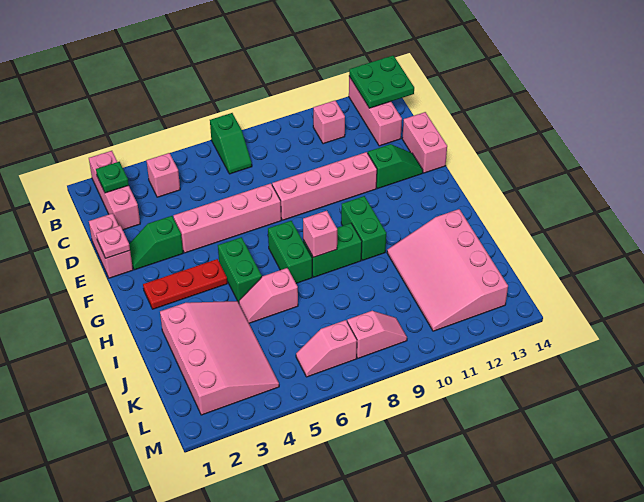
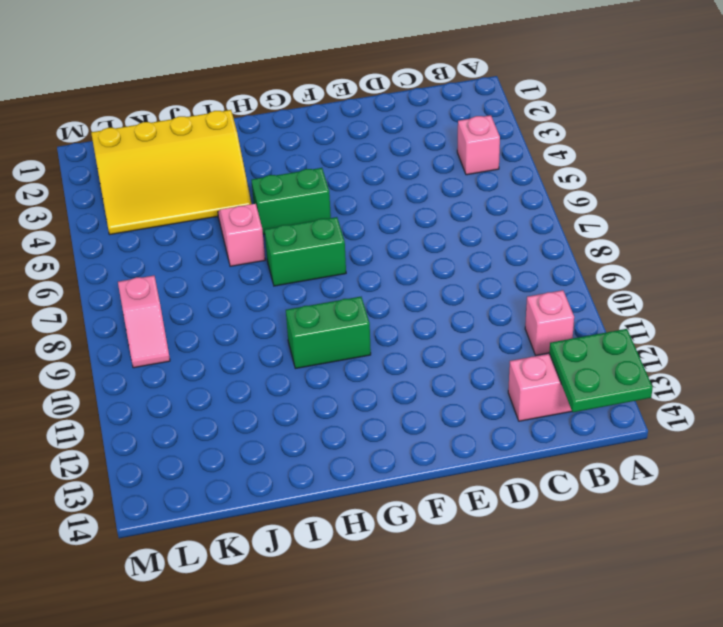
yellow 3x4 slope [91,110,252,235] -> pink 3x4 slope [160,301,279,415]
none -> pink 1x3 brick [89,151,140,230]
none -> green 1x2 slope [210,113,252,174]
none -> pink 1x2 brick [89,213,133,278]

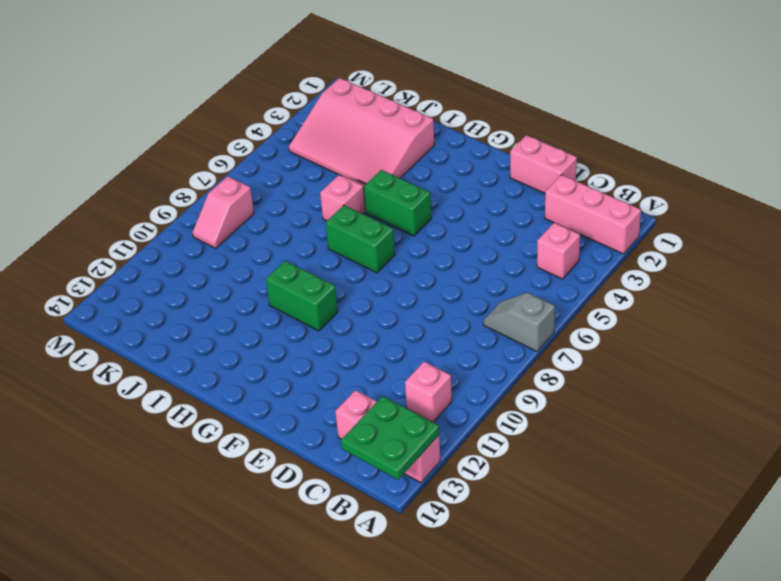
grey 1x2 slope [483,293,555,352] -> green 1x2 slope [210,113,252,174]
none -> pink 1x2 brick [402,112,447,173]
none -> green 1x2 slope [129,216,183,270]
none -> pink 1x4 brick [174,183,281,253]

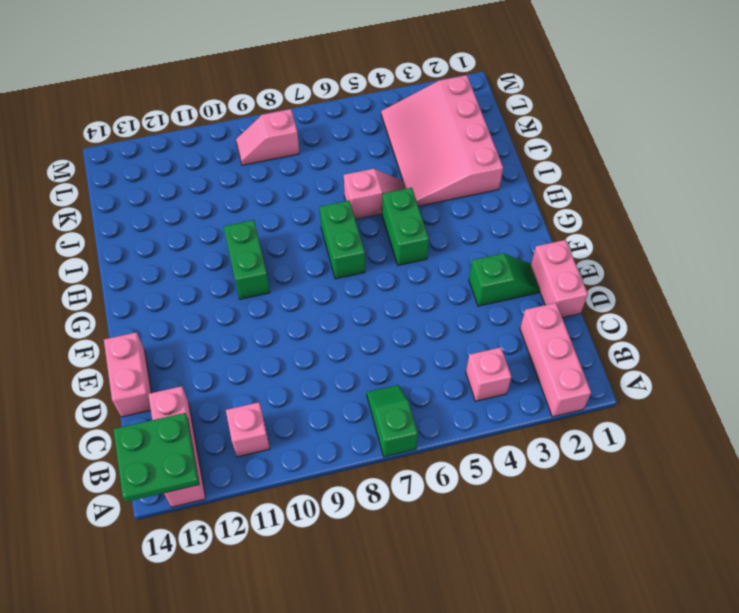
none -> pink 1x4 brick [174,183,281,253]
none -> pink 1x4 brick [272,152,377,220]
none -> green 1x2 slope [368,144,423,189]

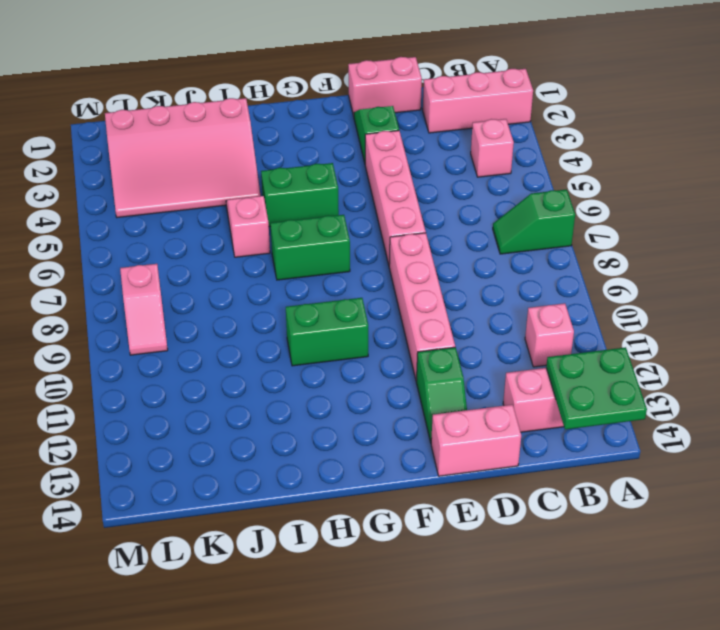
none -> red 1x3 plate [143,259,227,309]
none -> green 1x2 brick [303,223,362,277]
none -> pink 3x4 slope [387,209,508,331]

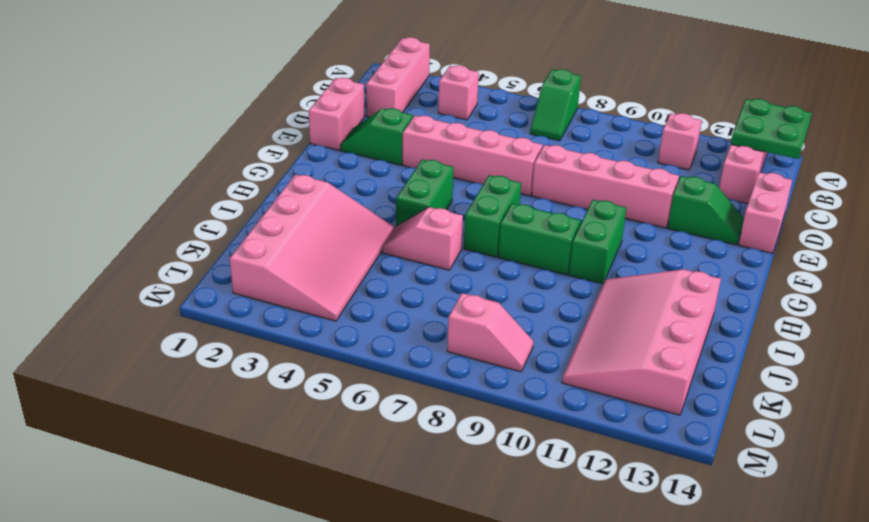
none -> red 1x3 plate [143,259,227,309]
none -> pink 1x2 slope [296,320,357,377]
none -> green 1x1 plate [96,162,129,193]

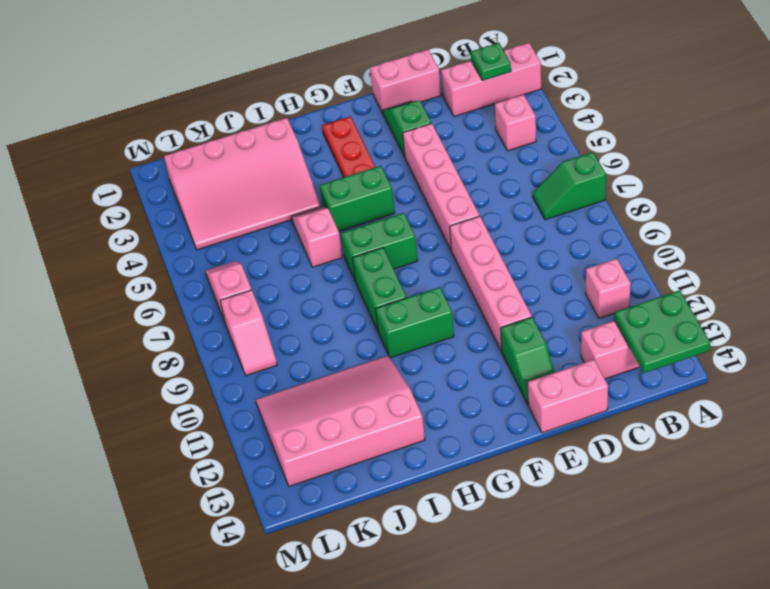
none -> pink 1x1 plate [96,226,130,258]
none -> pink 1x1 brick [303,211,337,257]

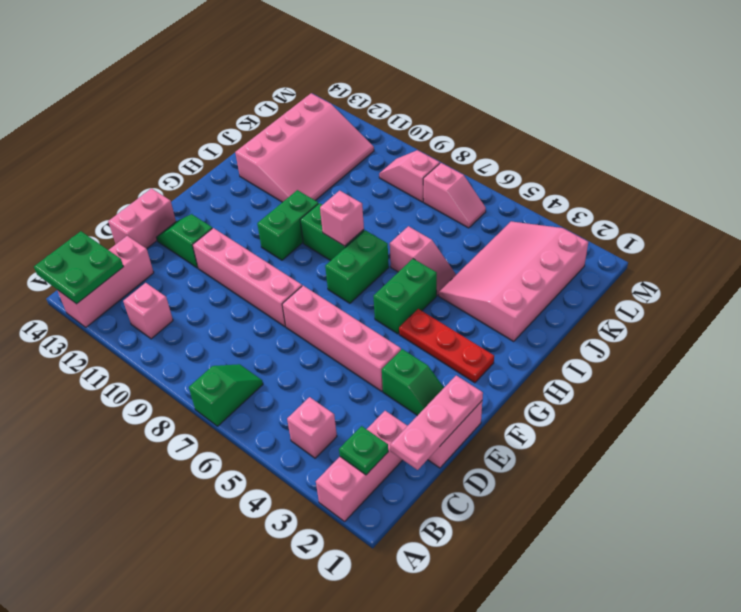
pink 1x3 plate [390,375,483,470] -> pink 1x1 plate [96,226,130,258]

